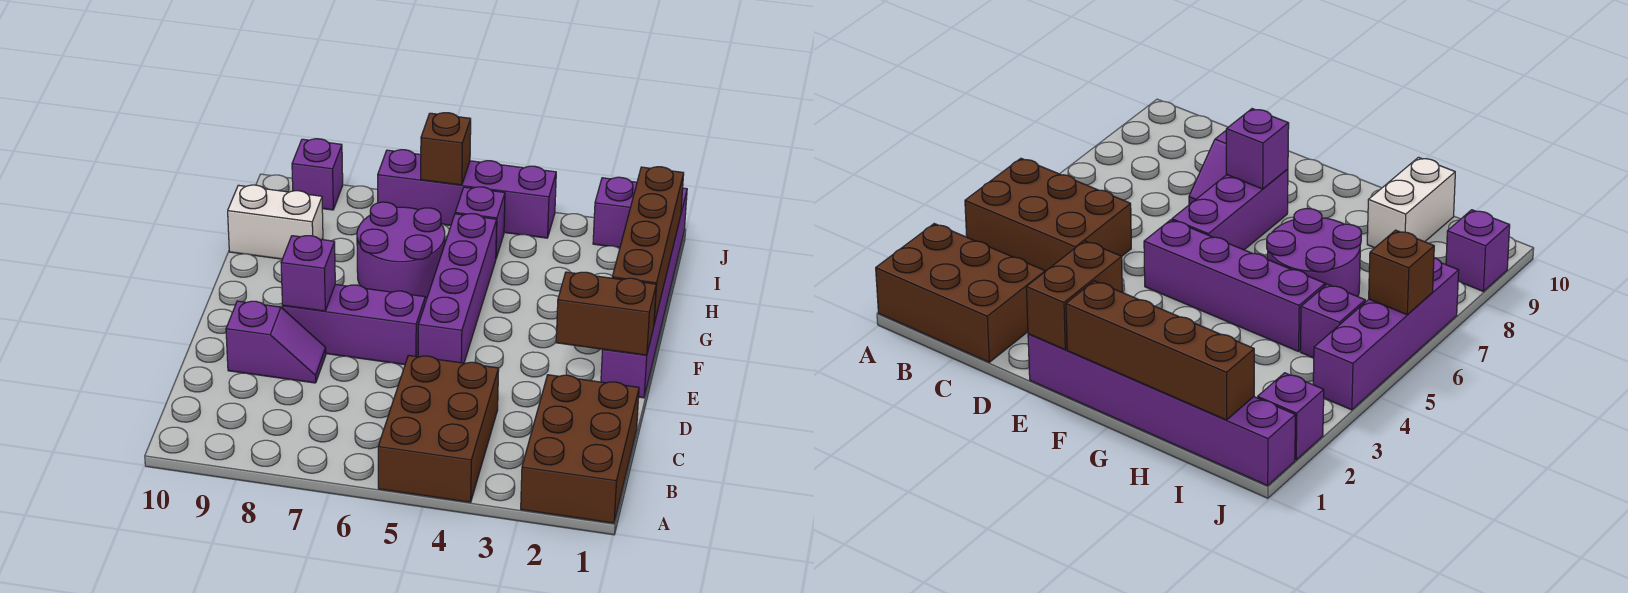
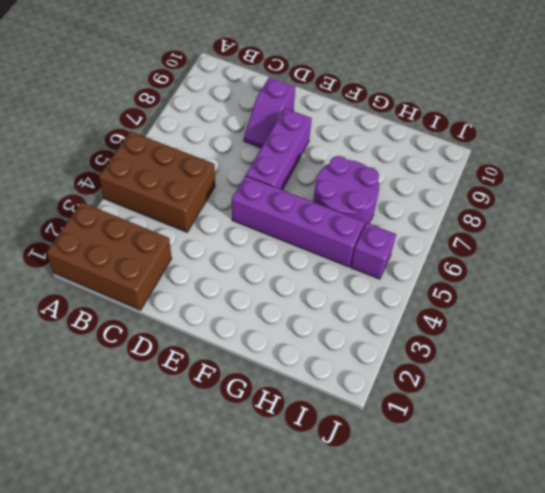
none -> purple 1x6 brick [601,188,687,398]
none -> white 1x2 brick [228,185,323,259]
none -> purple 1x1 brick [593,177,637,248]

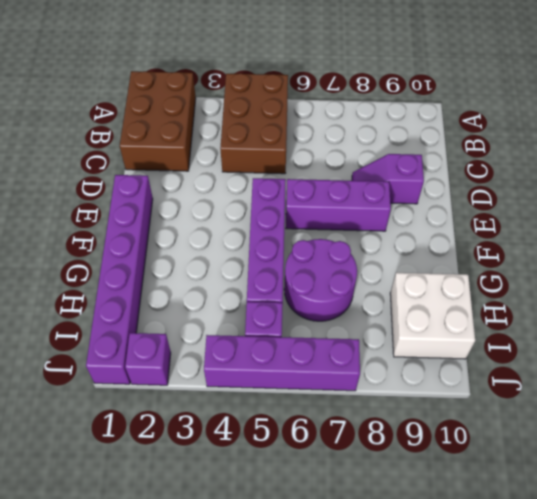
white 2x2 brick [390,273,475,359] -> white 1x2 brick [228,185,323,259]
none -> purple 1x1 brick [292,139,343,210]
none -> brown 1x2 brick [556,272,656,355]
none -> purple 1x1 brick [281,236,335,311]

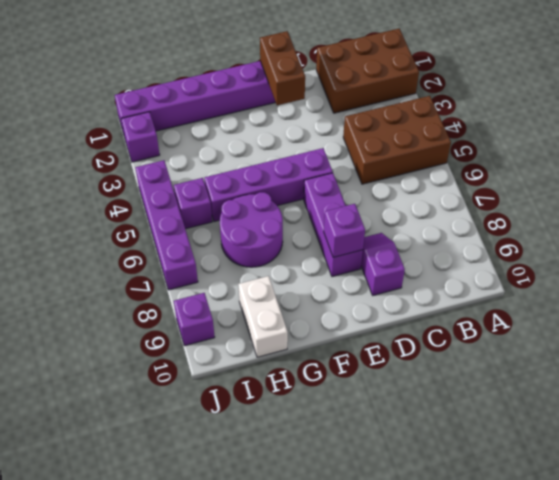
none -> brown 1x4 brick [612,167,684,324]
none -> brown 1x1 brick [421,113,471,185]

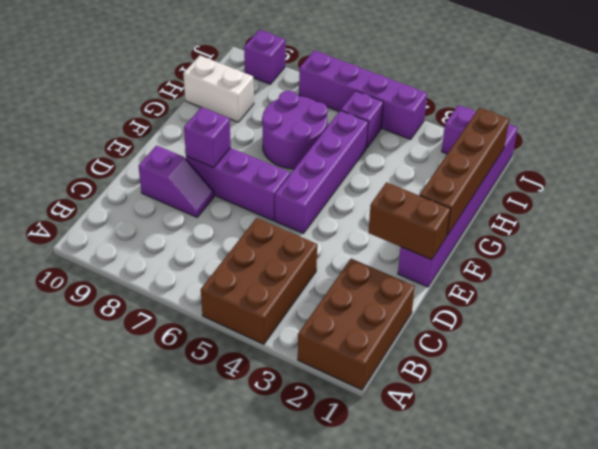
none -> brown 1x1 brick [421,113,471,185]

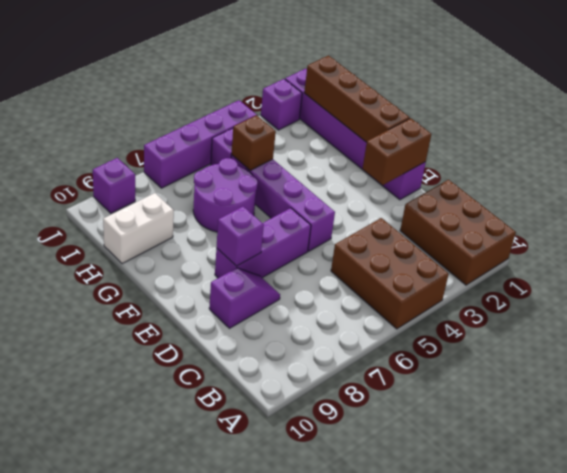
brown 1x1 brick [231,115,276,170] -> brown 1x1 brick moved to [421,113,471,185]

